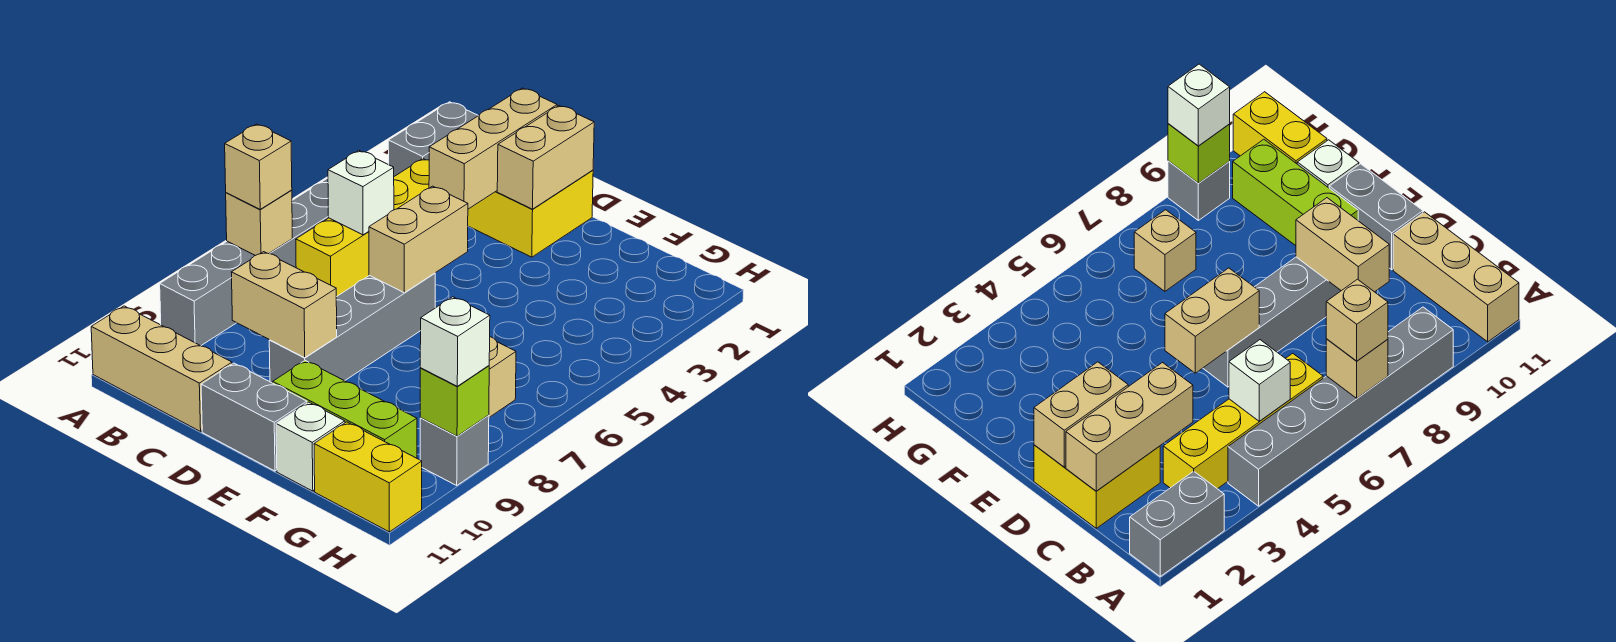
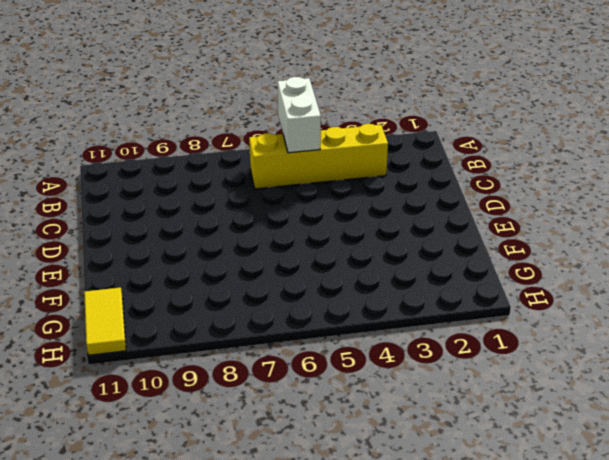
white 1x2 brick [278,77,321,153] -> white 1x1 brick [328,151,394,235]
yellow 1x2 tile [84,287,126,355] -> yellow 1x2 brick [314,422,422,532]
none -> grey 1x2 brick [388,102,478,176]
none -> grey 1x6 brick [160,178,328,346]
none -> tan 1x3 brick [91,306,232,432]

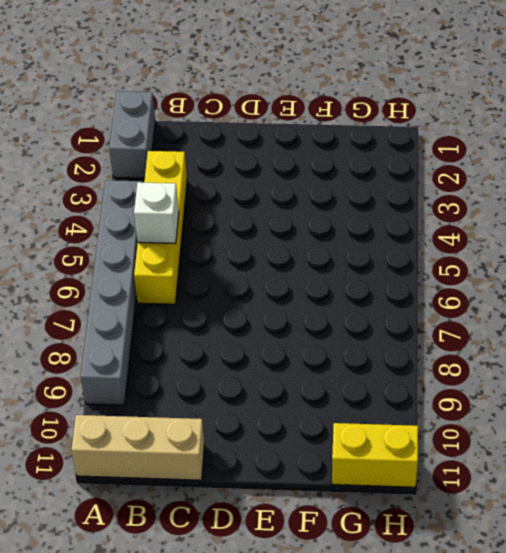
none -> yellow 2x2 brick [468,170,593,257]
none -> grey 1x4 brick [269,273,435,383]
none -> grey 1x2 brick [201,363,307,471]

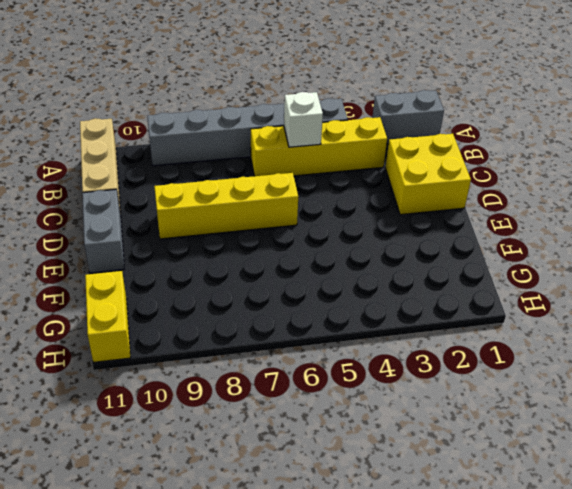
yellow 1x4 brick [154,173,298,239] -> grey 1x4 brick [269,273,435,383]
none -> lime 1x3 brick [273,361,417,458]
none -> white 1x1 brick [276,402,345,491]
none -> tan 1x1 brick [489,337,516,417]

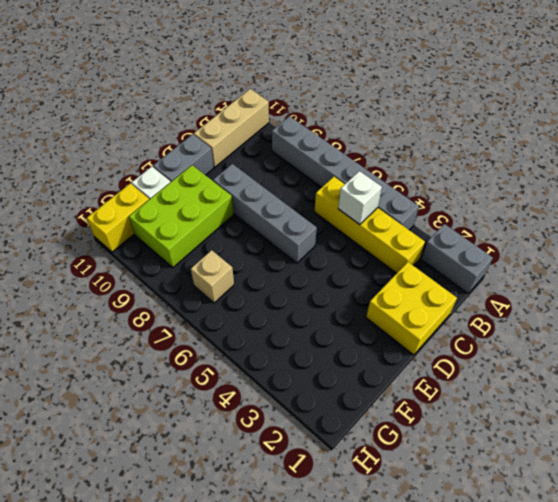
lime 2x3 brick [129,165,233,267] -> lime 1x3 brick [273,361,417,458]
none -> grey 1x1 brick [420,415,489,485]
none -> tan 1x1 brick [226,190,292,256]
none -> tan 1x3 brick [429,88,557,209]

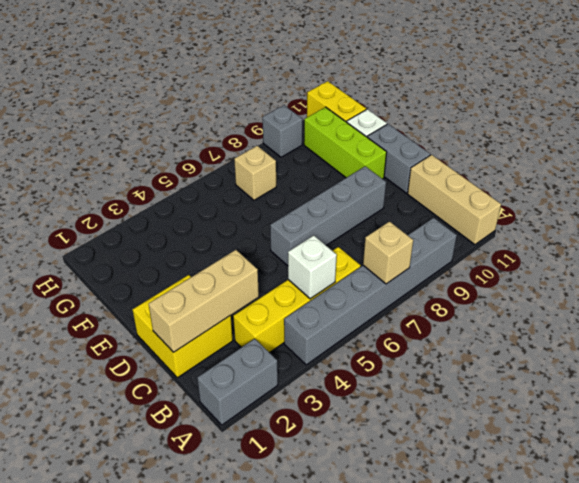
none -> tan 1x2 brick [231,252,337,358]
none -> tan 1x2 brick [497,106,594,209]
none -> tan 1x2 brick [369,186,468,293]

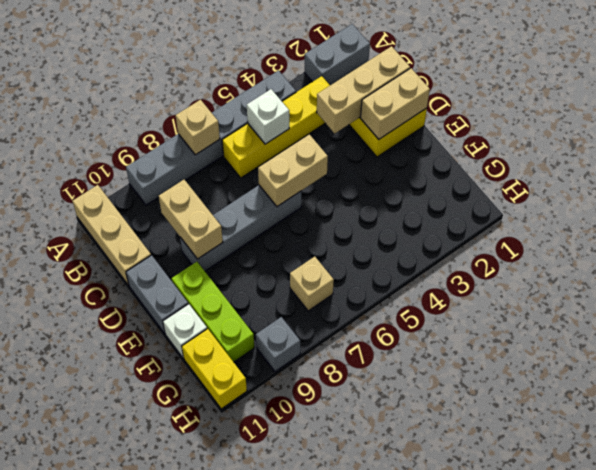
none -> lime 1x1 brick [420,366,489,436]
none -> tan 1x1 brick [225,124,292,209]
none -> white 1x1 brick [420,297,490,386]

